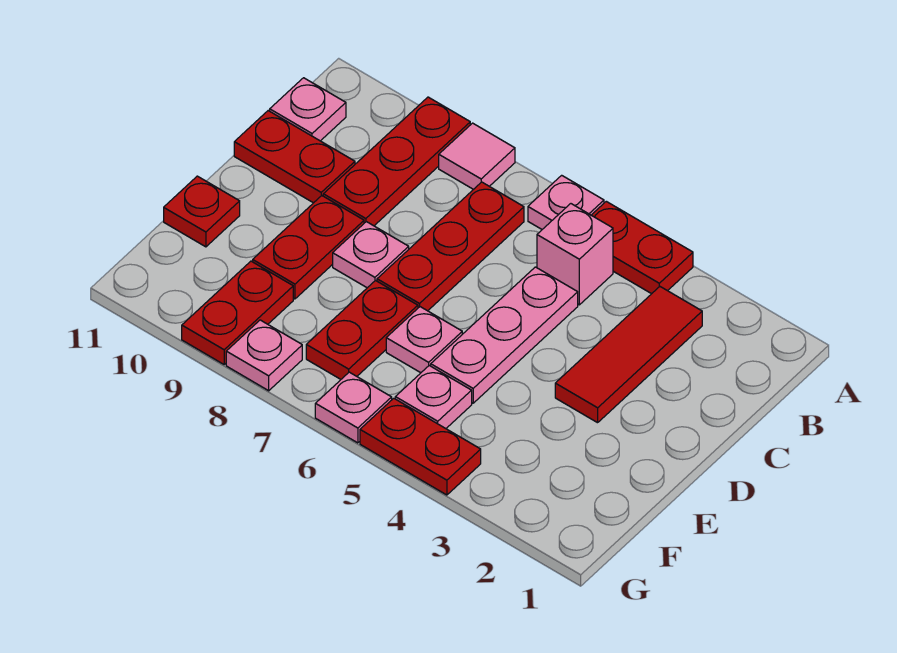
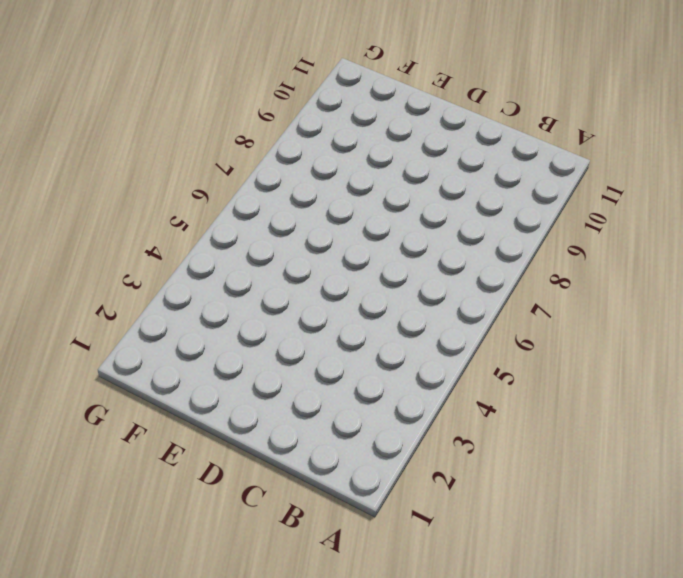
none -> red 1x2 plate [592,201,693,294]
none -> pink 1x1 plate [528,175,604,229]
none -> pink 1x1 tile [439,123,515,189]

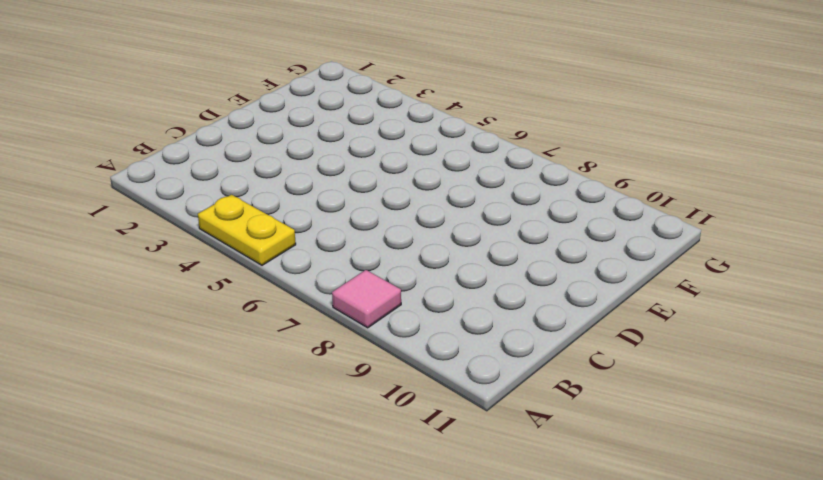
yellow 1x2 plate [198,195,296,265] -> red 1x2 plate [592,201,693,294]
none -> pink 1x1 plate [528,175,604,229]
none -> red 1x3 plate [323,97,470,226]
none -> red 1x3 tile [555,287,702,423]

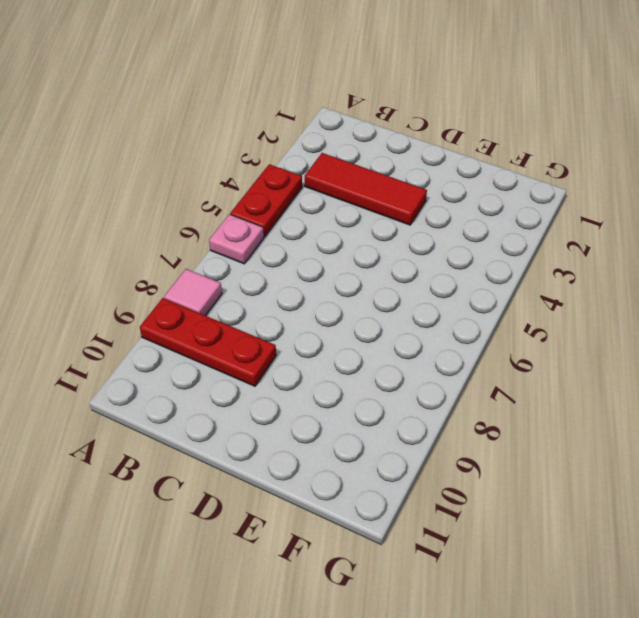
none -> pink 1x1 brick [537,204,613,305]
none -> red 1x3 plate [377,182,524,311]
none -> pink 1x1 plate [270,78,346,141]

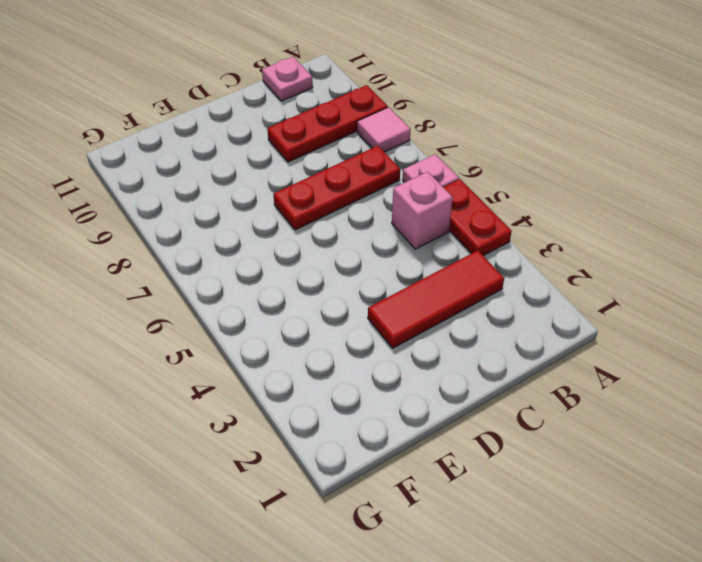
none -> pink 1x3 plate [431,267,578,403]
none -> red 1x2 plate [234,111,355,203]
none -> pink 1x1 plate [333,222,409,288]

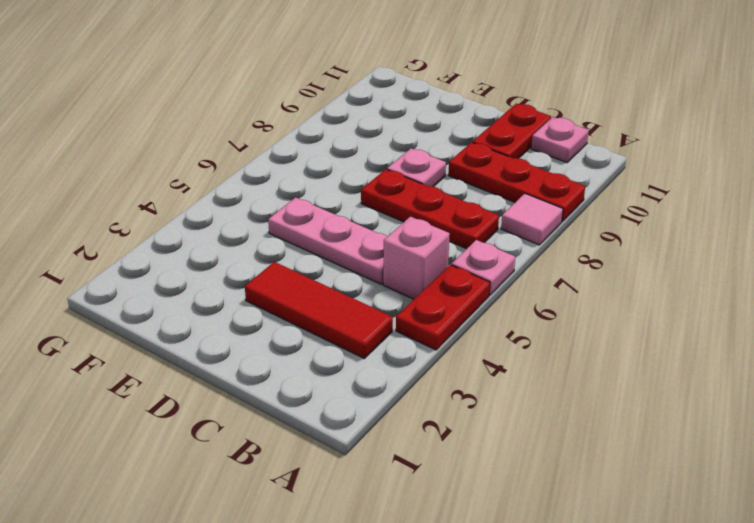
none -> red 1x2 plate [253,196,364,299]
none -> pink 1x1 plate [386,307,462,373]
none -> red 1x2 plate [306,281,418,379]

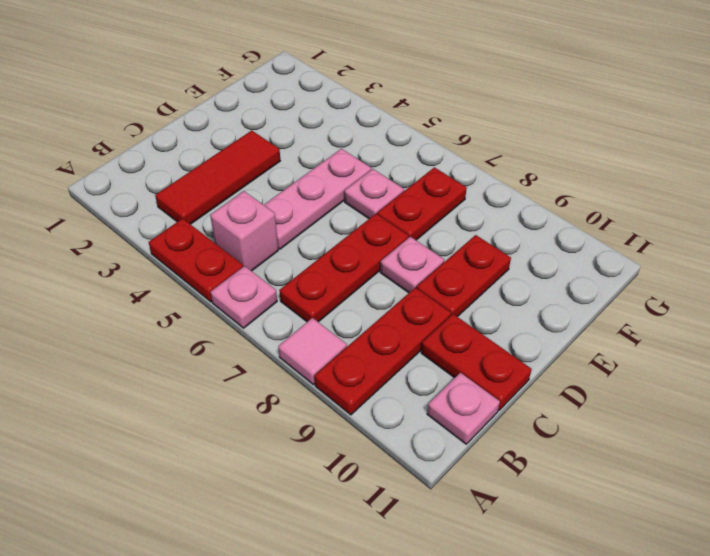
none -> red 1x1 plate [164,176,240,247]
none -> pink 1x1 plate [395,366,472,428]
none -> red 1x2 plate [182,261,293,364]

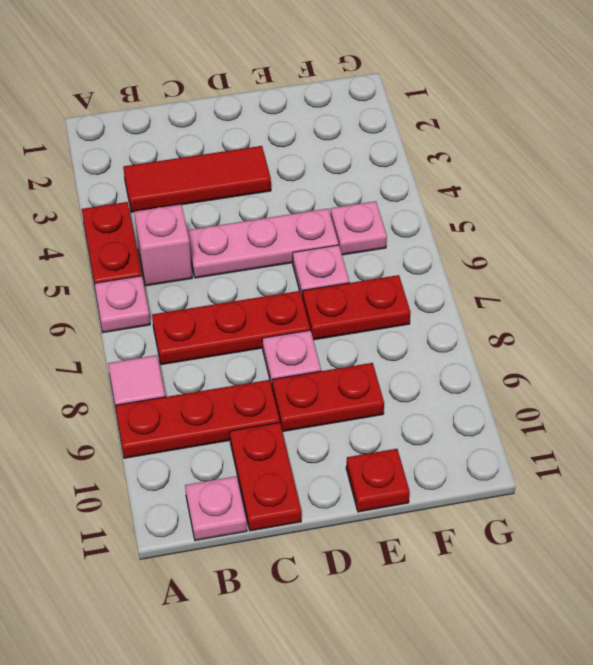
none -> red 1x2 plate [182,261,293,364]
none -> red 1x2 plate [360,398,481,495]
none -> pink 1x1 plate [315,372,392,443]

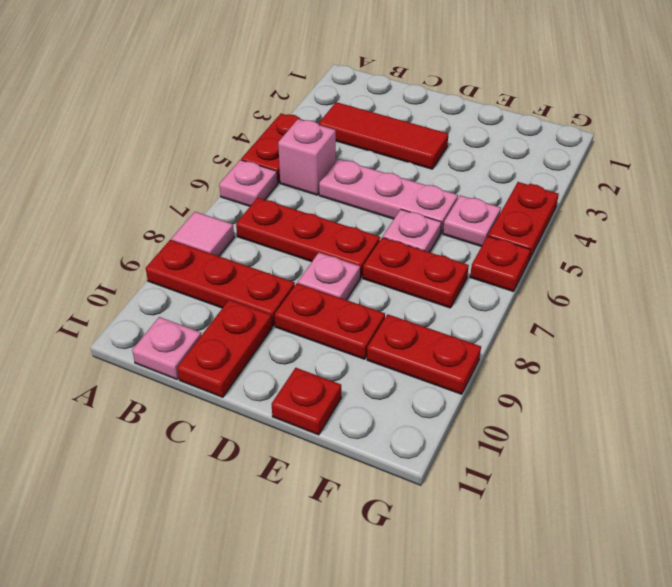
red 1x1 plate [470,236,530,292] -> pink 1x1 plate [315,372,392,443]
none -> pink 1x1 plate [226,320,302,391]

